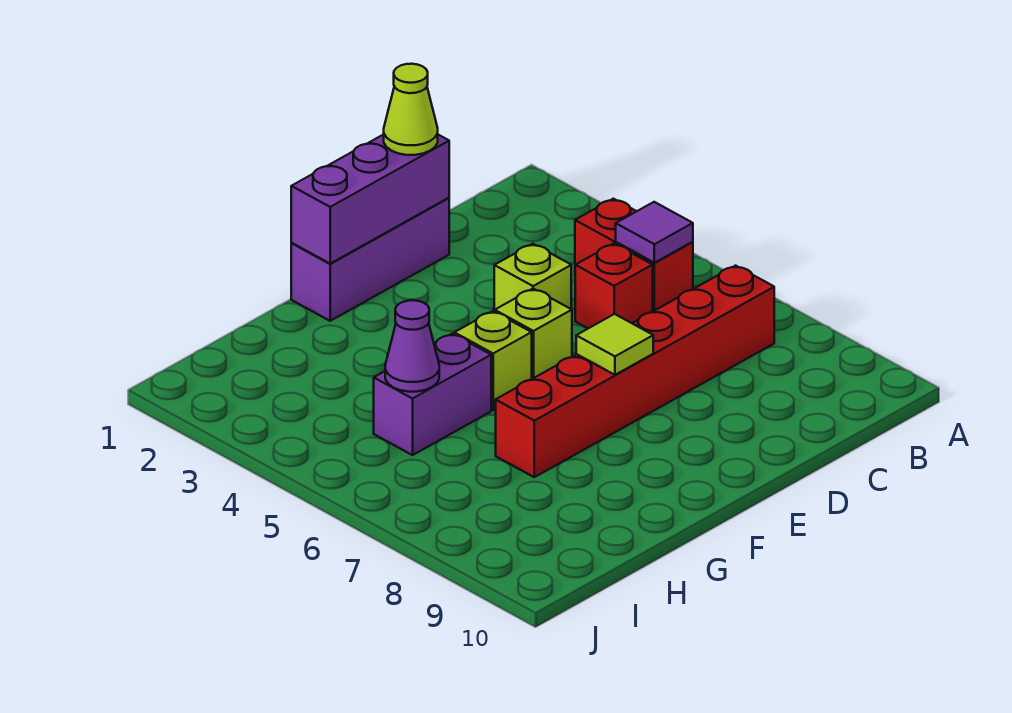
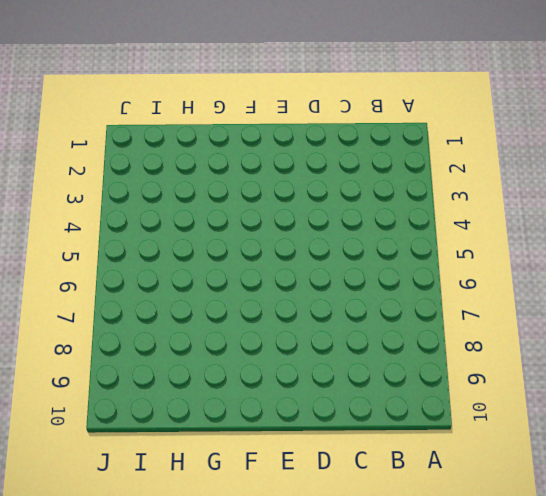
none -> red 1x2 brick [575,199,693,311]
none -> red 1x6 brick [496,266,774,477]
none -> red 1x1 brick [575,244,653,328]

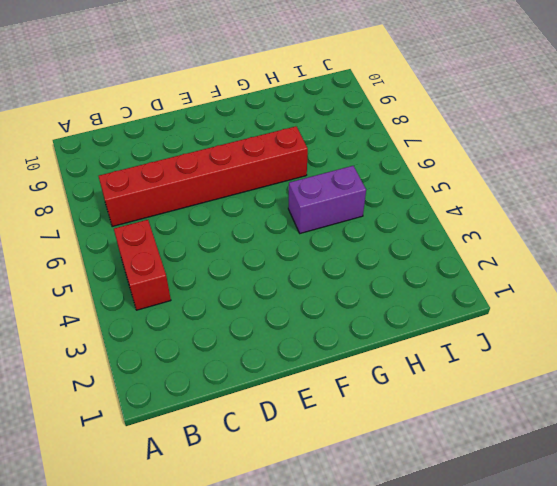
none -> red 1x1 brick [575,244,653,328]
none -> purple 1x3 brick [291,198,449,321]
none -> lime 1x1 brick [494,244,571,312]

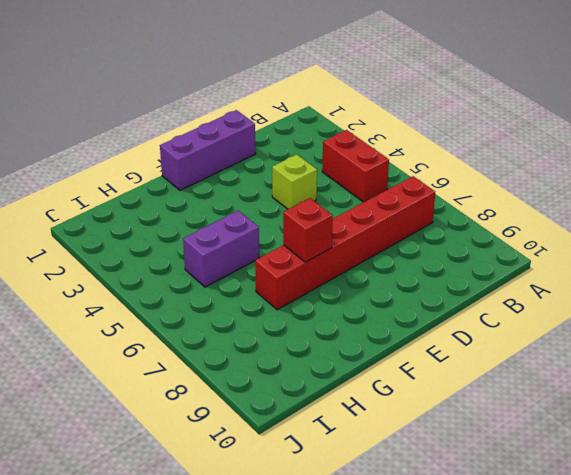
red 1x1 brick [283,198,333,262] -> red 1x1 brick moved to [575,244,653,328]
none -> lime 1x1 brick [495,289,572,379]
none -> lime 1x1 brick [454,311,532,410]
none -> purple 1x1 tile [616,202,693,263]

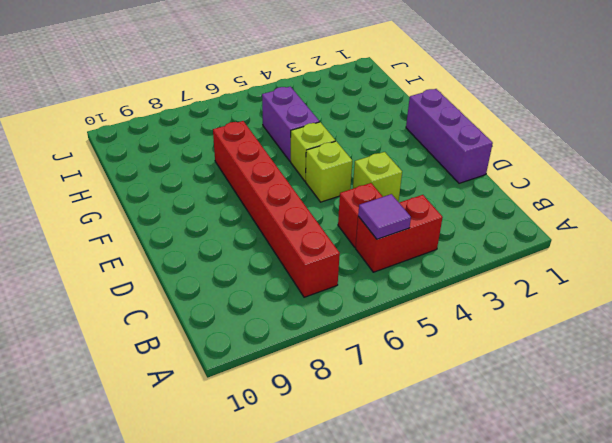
none -> purple 1x3 brick [291,134,449,263]
none -> lime 1x1 tile [576,314,653,375]
none -> purple 1x1 cone [385,300,439,392]

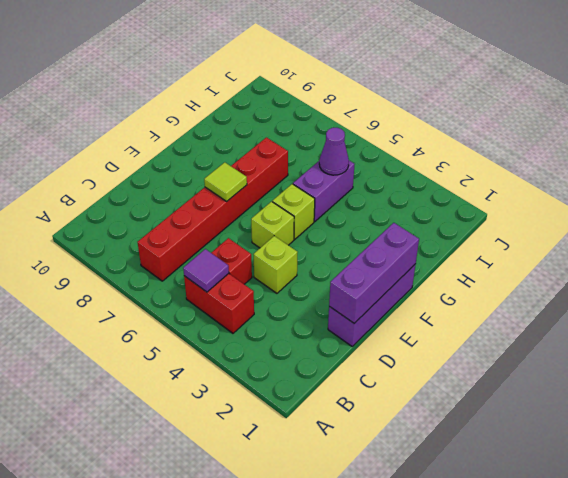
none -> lime 1x1 cone [384,64,438,155]

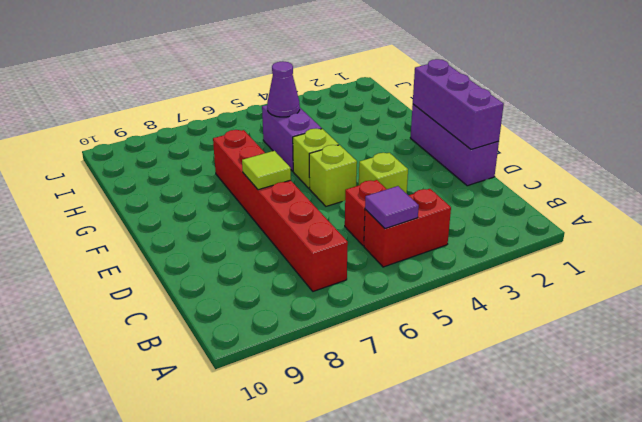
none -> lime 1x1 cone [384,64,438,155]

